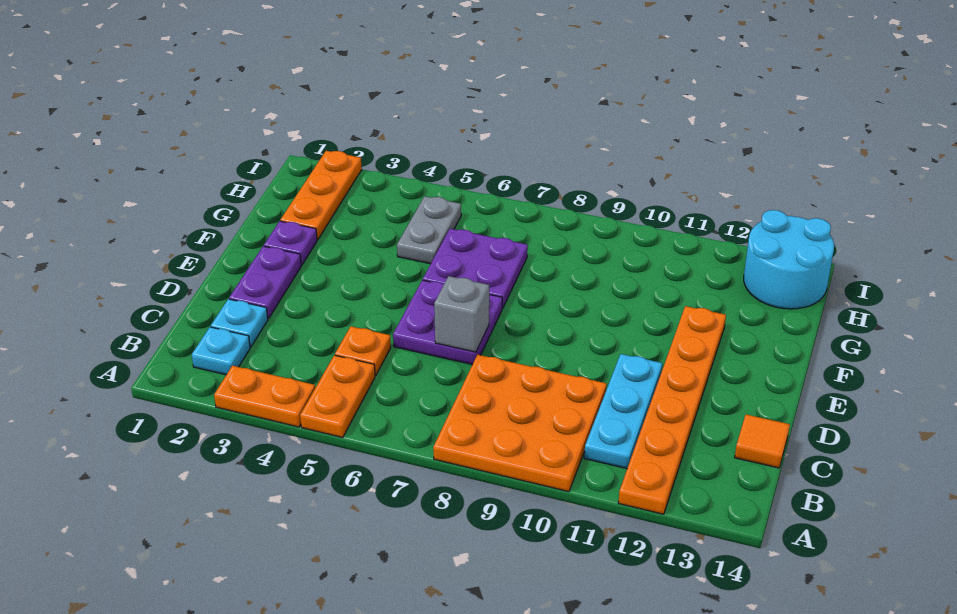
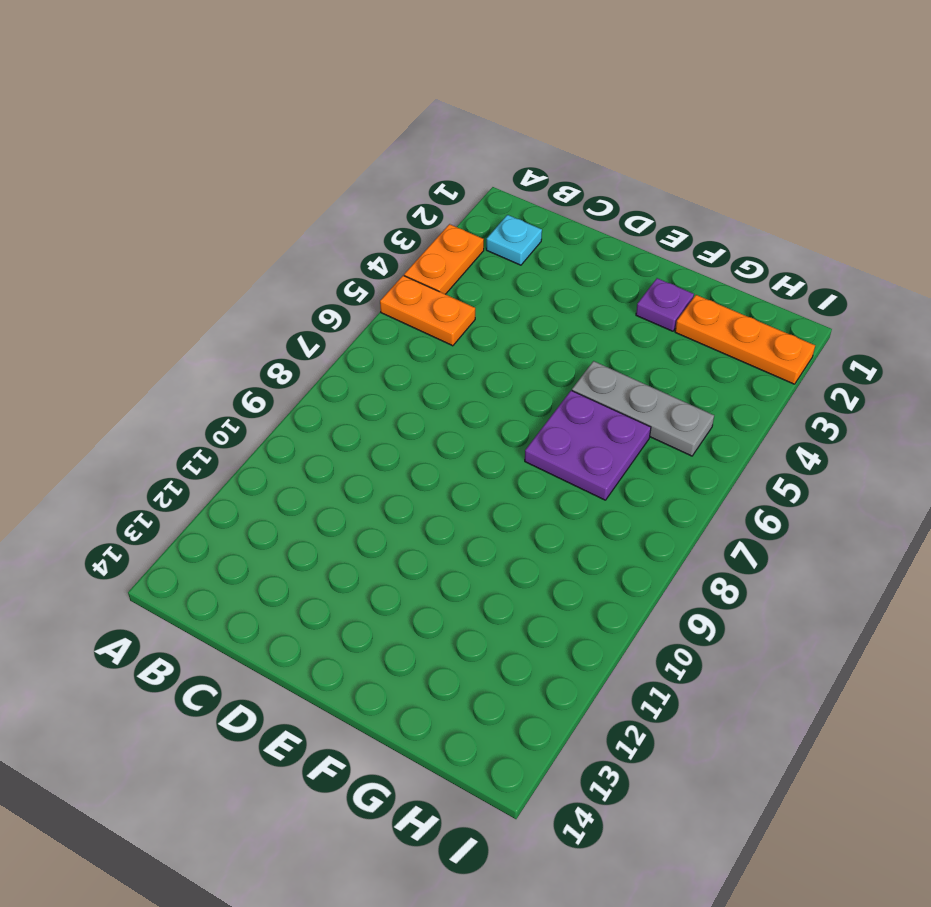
grey 1x3 plate [572,361,714,456] -> grey 1x2 plate [397,196,461,264]
none -> orange 3x3 plate [433,355,607,492]
none -> orange 1x6 plate [618,306,726,514]
none -> cyan 1x3 plate [584,354,662,469]

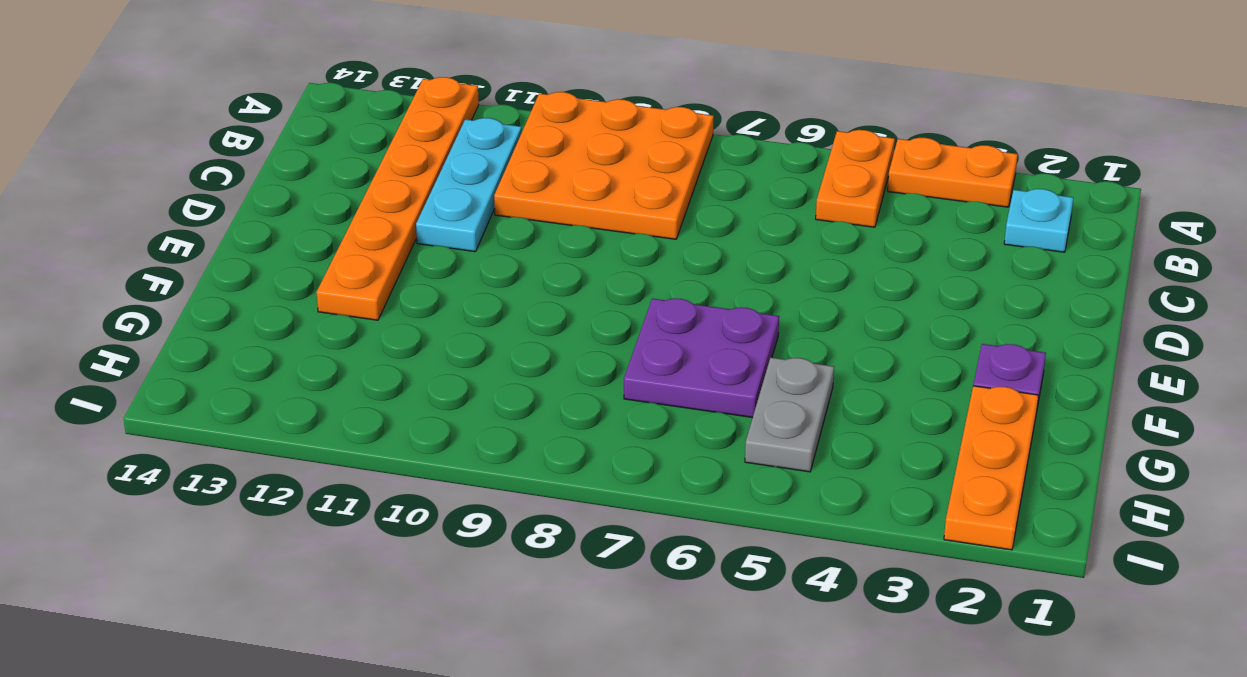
none -> cyan 1x1 plate [211,299,268,347]
none -> orange 1x1 plate [335,326,391,376]
none -> orange 1x1 tile [735,414,790,468]

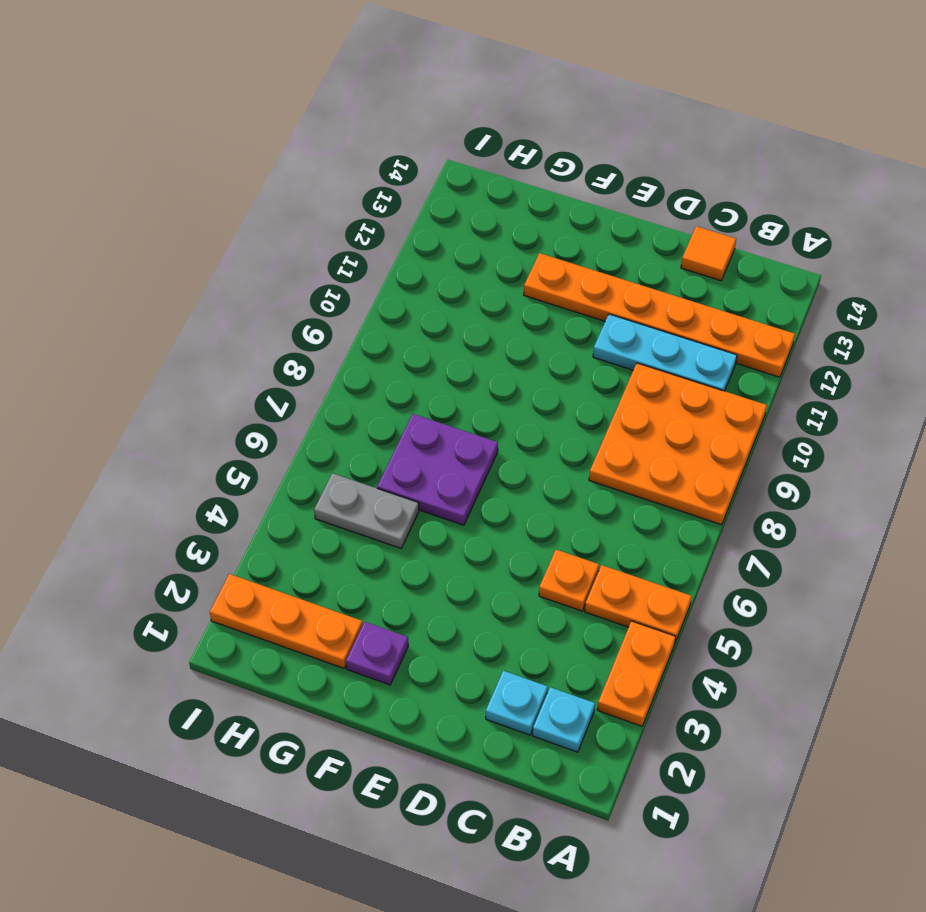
none -> purple 1x2 plate [229,246,301,319]
none -> purple 2x2 plate [393,280,502,365]
none -> cyan 2x2 round brick [744,210,834,309]

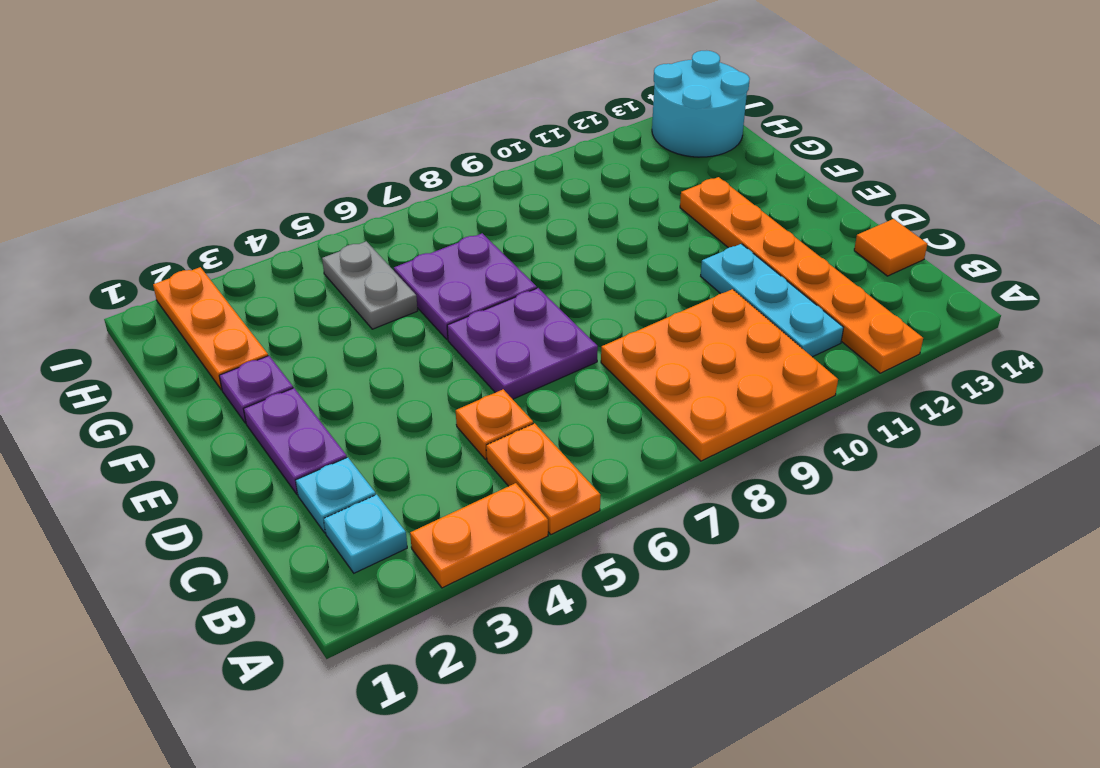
none -> grey 1x1 brick [434,276,489,352]

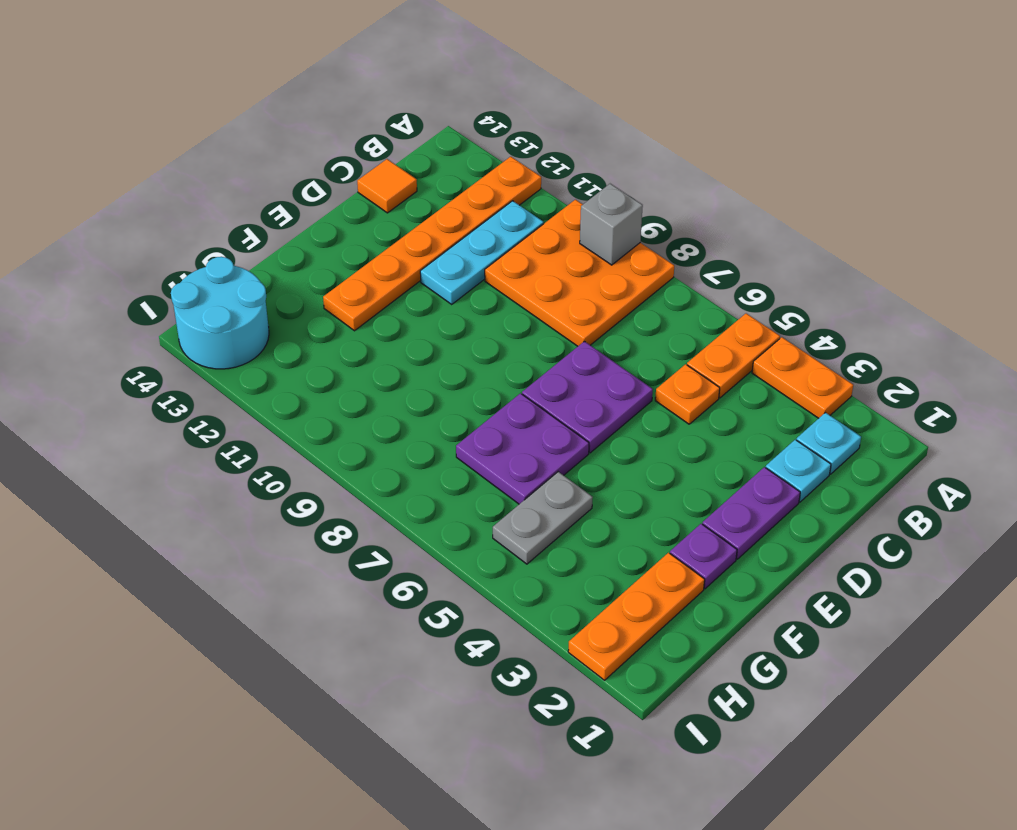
grey 1x1 brick [580,184,643,265] -> grey 1x1 brick moved to [434,276,489,352]

